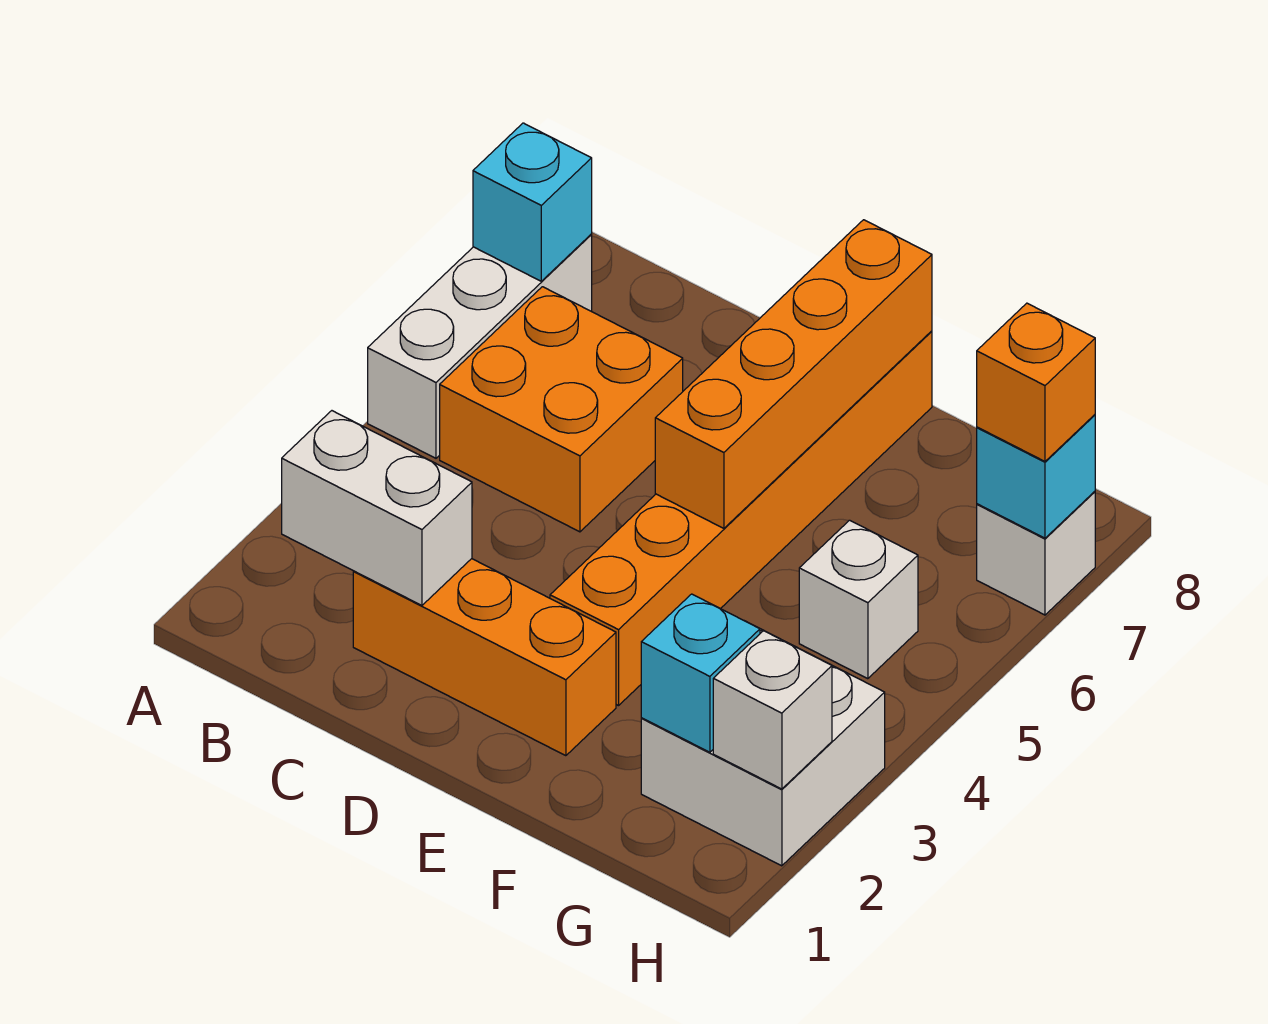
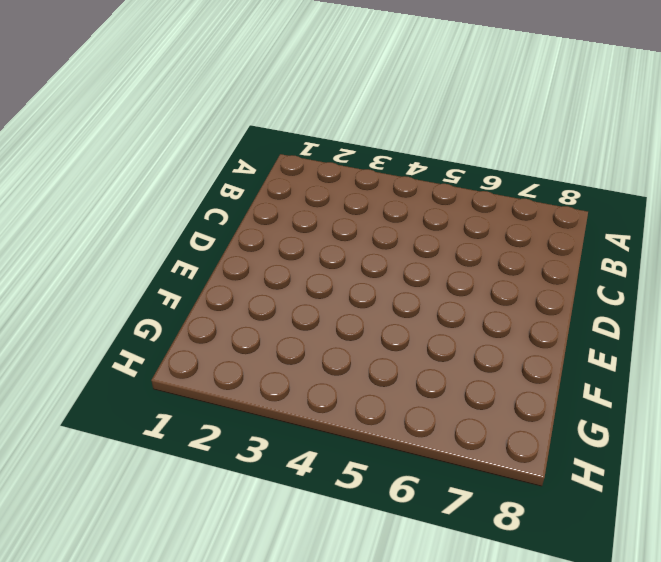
none -> white 1x3 brick [368,235,592,458]
none -> orange 2x2 brick [440,287,683,532]
none -> orange 1x3 brick [353,559,616,756]

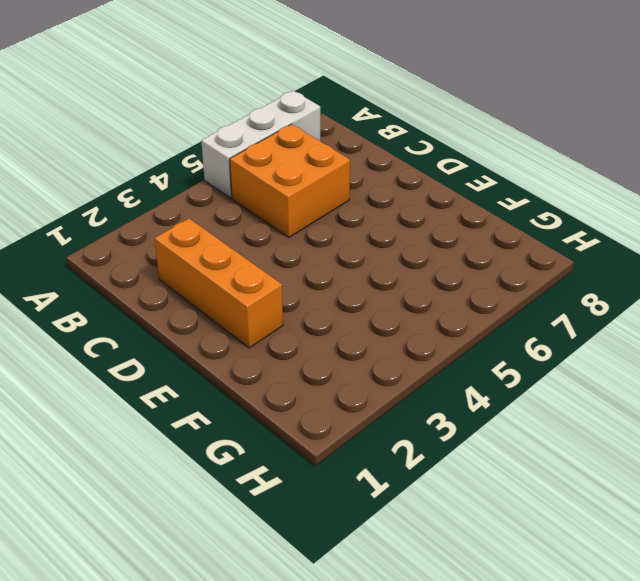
none -> orange 1x6 brick [550,331,932,706]
none -> white 2x2 brick [641,629,885,866]
none -> white 1x1 brick [799,520,918,679]

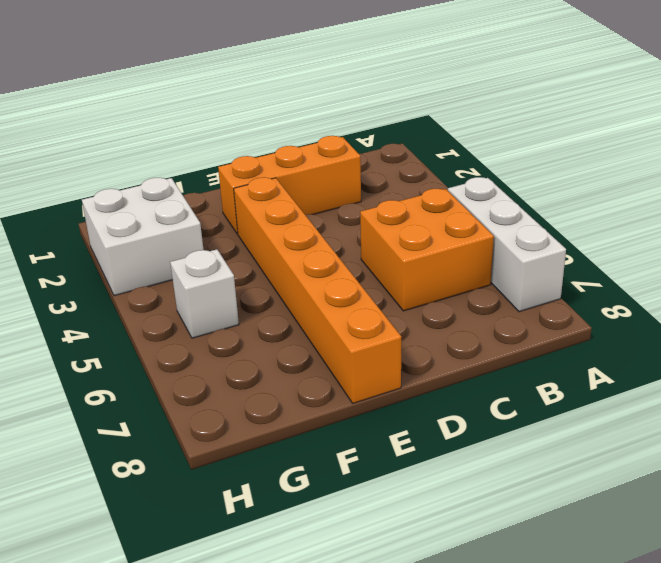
none -> white 1x1 brick [977,491,1095,615]
none -> cyan 1x1 brick [473,123,592,281]
none -> white 1x2 brick [282,411,472,605]

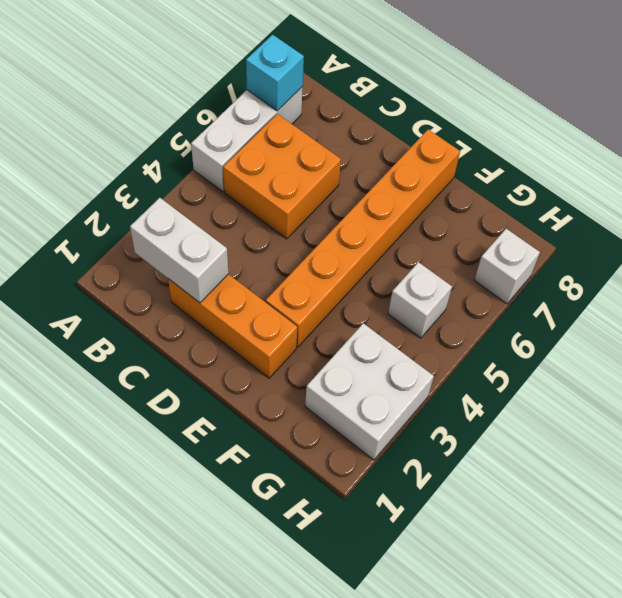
none -> orange 1x4 brick [655,220,932,528]
none -> cyan 1x1 brick [641,594,760,752]
none -> white 1x1 brick [713,631,832,789]

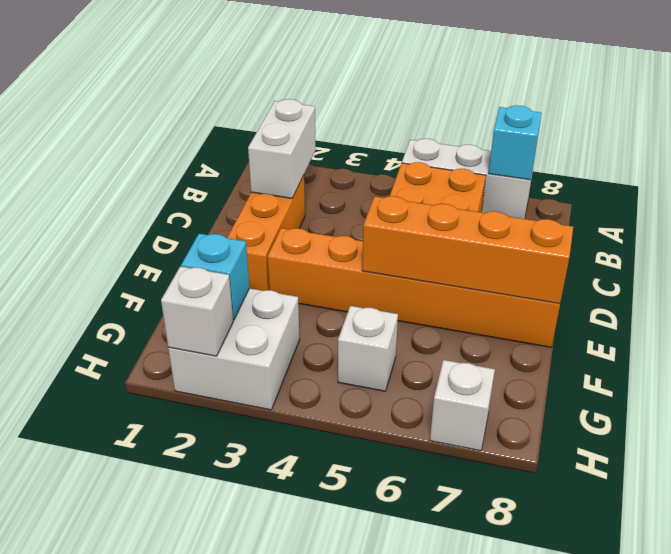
none -> cyan 1x1 brick [977,415,1095,538]
none -> orange 1x1 brick [977,303,1095,461]

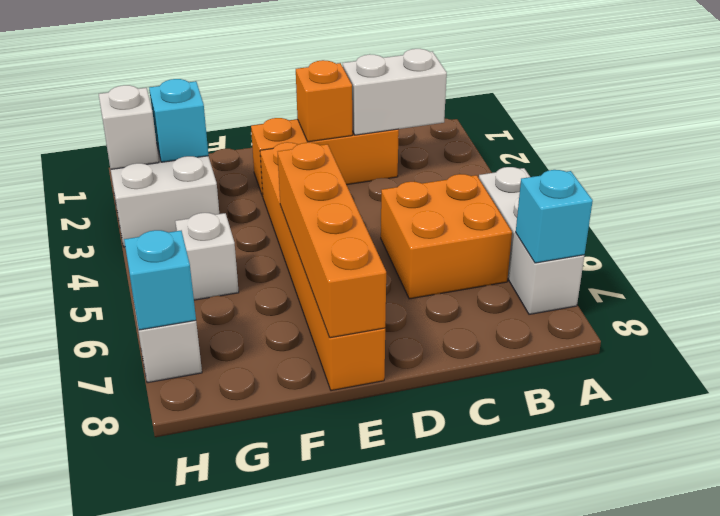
orange 1x1 brick [296,60,352,142] -> orange 1x1 brick moved to [977,303,1095,461]

